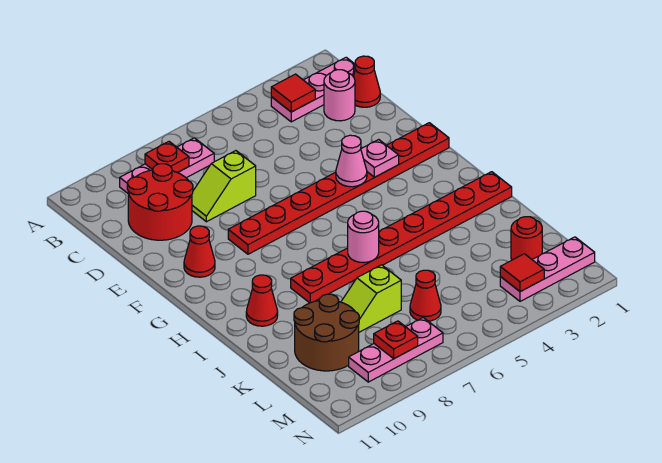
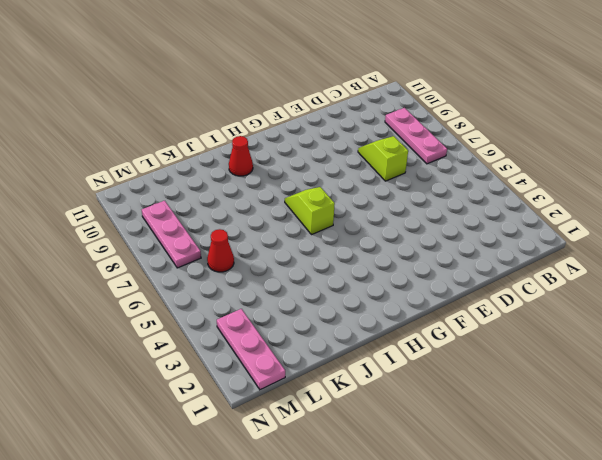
lime 1x2 slope [285,187,335,235] -> lime 1x2 slope moved to [341,265,401,332]
none -> pink 1x3 plate [271,57,355,122]
none -> red 1x1 cone [353,56,380,107]
none -> pink 1x1 round brick [324,70,355,121]

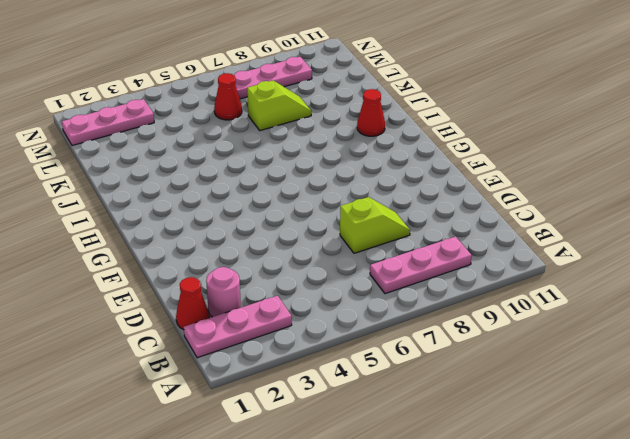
none -> red 2x2 round brick [127,164,193,240]
none -> red 1x8 plate [228,123,449,254]
none -> red 1x1 cone [184,226,215,277]

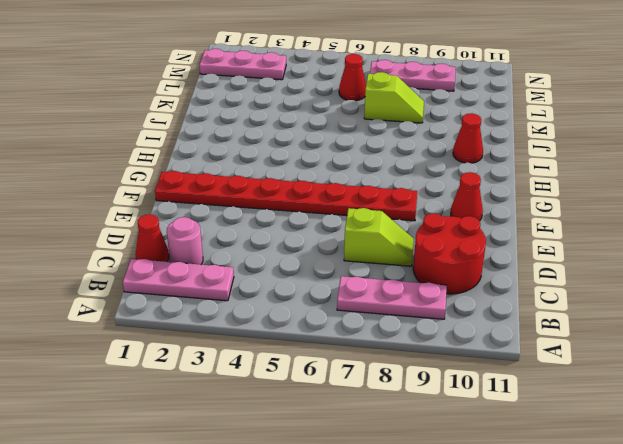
none -> red 1x8 plate [291,172,512,303]
none -> brown 2x2 round brick [294,294,359,371]
none -> red 1x1 round brick [511,217,542,260]

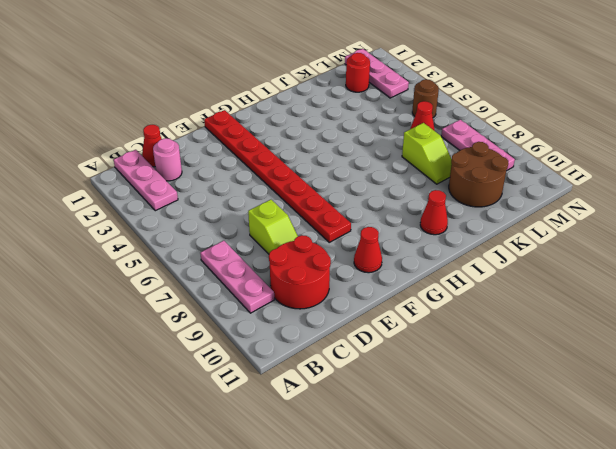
brown 1x1 round brick [412,79,439,118] -> none
none -> red 1x8 plate [291,172,512,303]
none -> red 1x1 tile [271,74,315,112]
none -> red 1x1 plate [145,142,189,173]

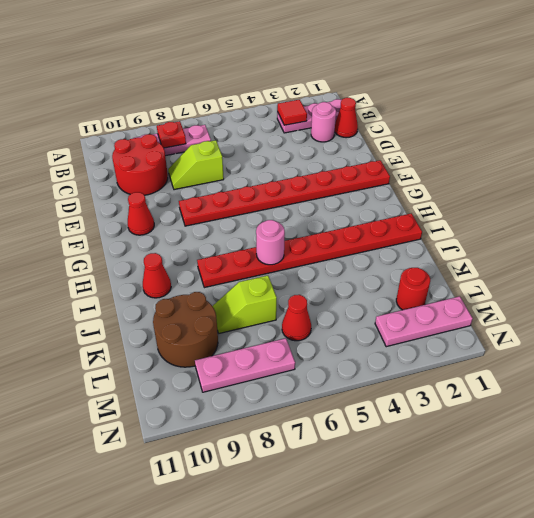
none -> pink 1x1 plate [361,139,399,177]
none -> pink 1x1 cone [336,135,367,187]
none -> red 1x1 tile [500,254,544,292]

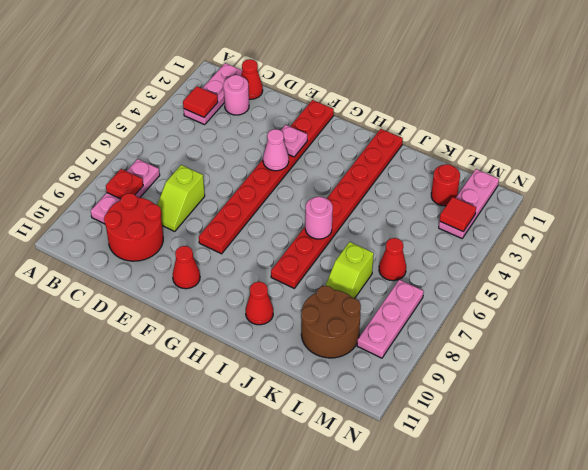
none -> red 1x1 plate [374,321,418,359]

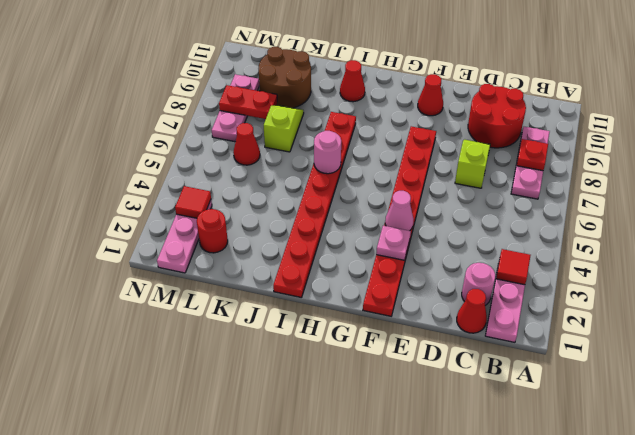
red 1x2 plate [219,85,277,119] -> red 1x1 plate [374,321,418,359]

